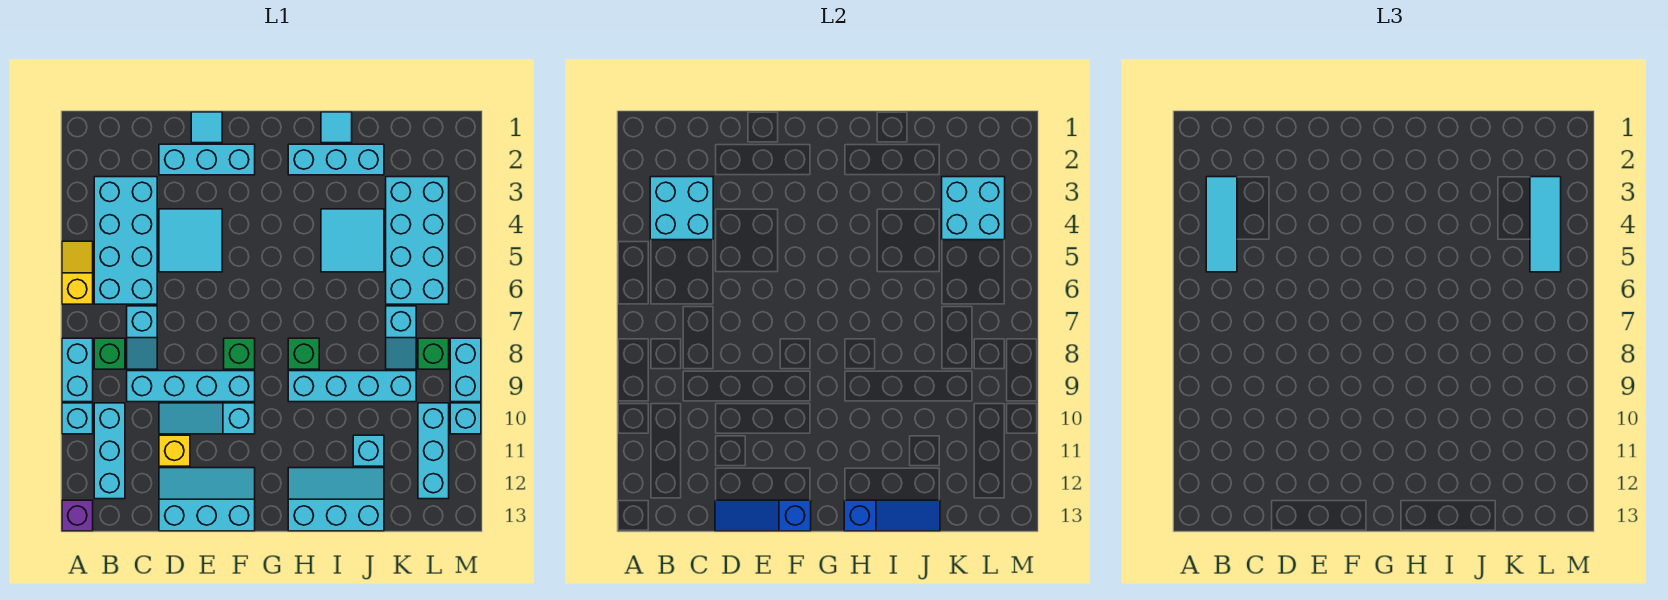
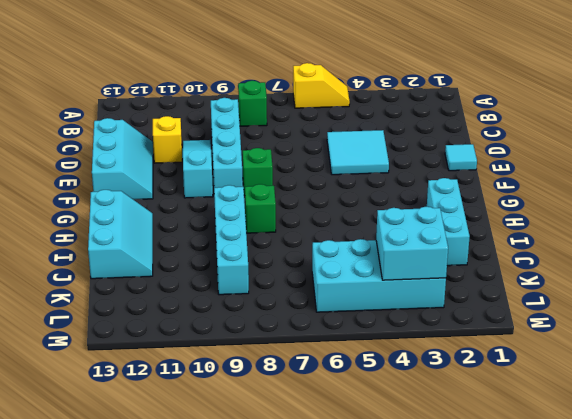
none -> cyan 1x2 brick [62,338,93,402]
none -> cyan 1x1 brick [62,403,93,434]
none -> purple 1x1 brick [62,500,93,531]
none -> cyan 2x4 brick [94,177,157,304]

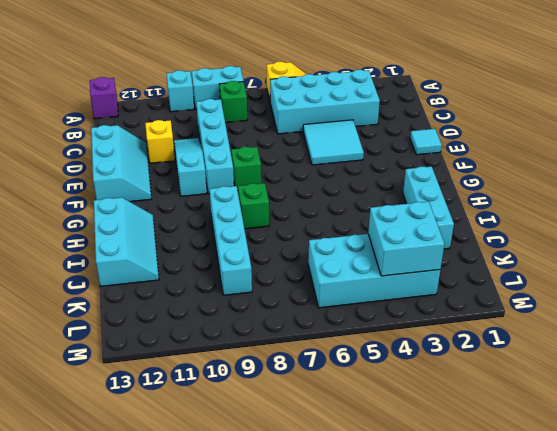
none -> cyan 1x3 brick [94,403,125,499]
none -> cyan 1x2 slope [127,306,157,369]
none -> cyan 1x3 brick [159,144,255,175]
none -> cyan 1x1 tile [321,112,352,143]

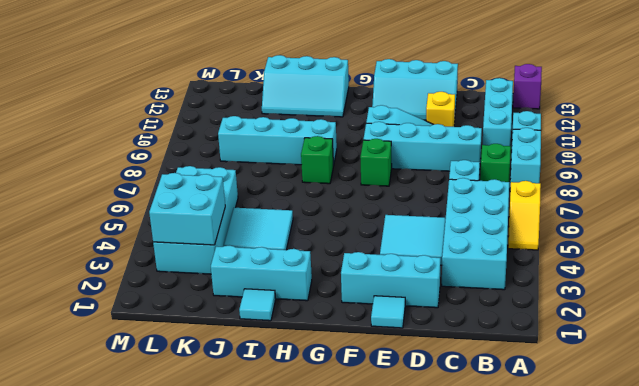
none -> cyan 1x1 brick [353,435,384,466]
none -> cyan 1x2 slope [386,306,416,369]
none -> green 1x1 brick [418,338,449,369]
none -> cyan 1x3 brick [418,403,449,499]

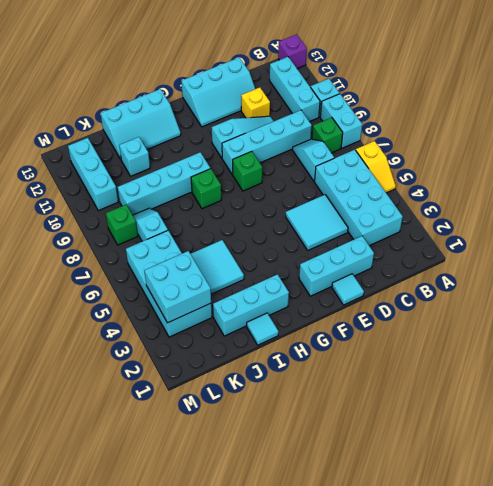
none -> cyan 1x2 brick [450,338,481,402]
none -> cyan 1x1 brick [450,403,481,434]
none -> cyan 2x2 brick [650,177,713,240]
none -> blue 1x3 slope [715,500,811,531]

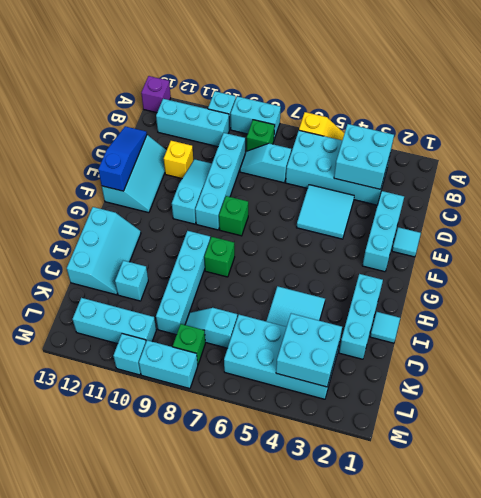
none -> blue 1x3 slope [844,500,940,531]
none -> cyan 1x3 tile [1206,177,1237,272]
none -> cyan 1x3 tile [1530,177,1561,272]

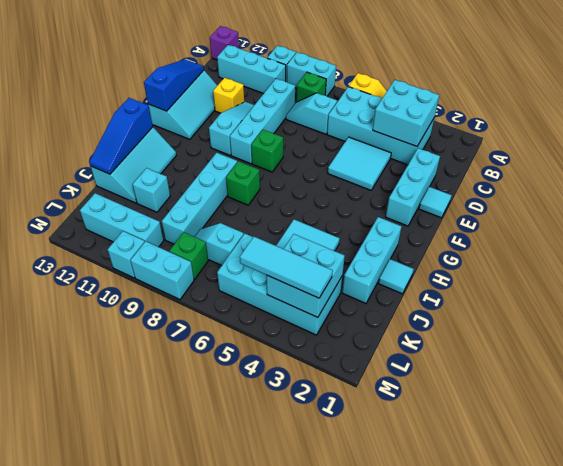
none -> cyan 1x3 tile [1206,177,1237,272]

